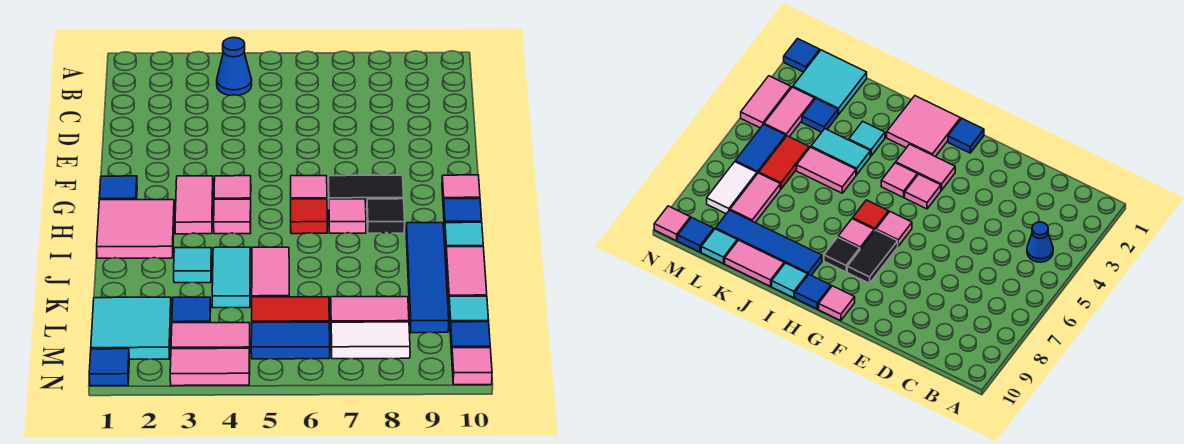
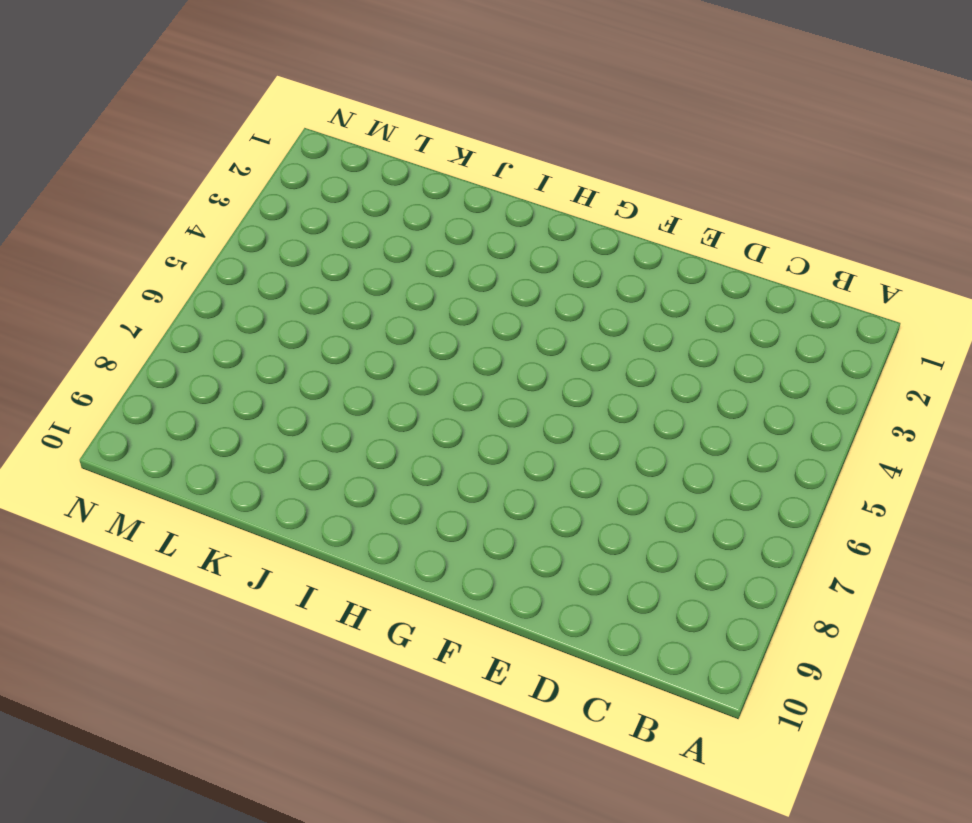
none -> blue 1x1 cone [217,37,252,95]
none -> blue 1x1 tile [99,176,137,200]
none -> pink 1x2 tile [175,176,213,234]
none -> pink 1x1 tile [214,176,251,199]

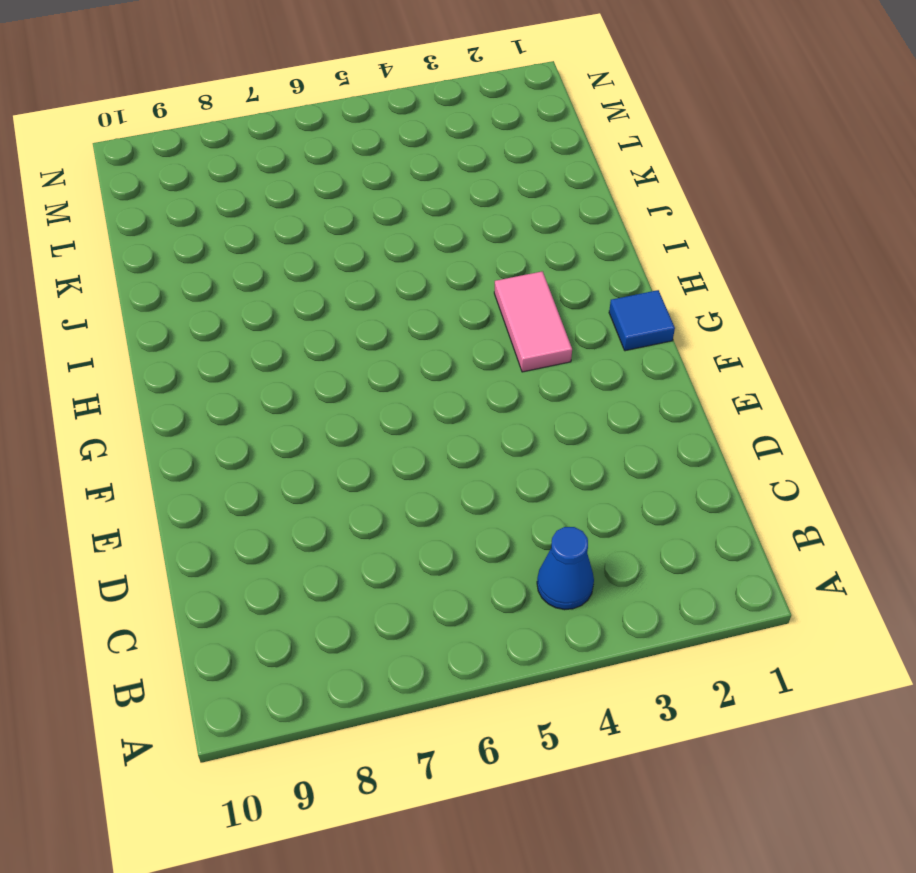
none -> pink 1x1 tile [214,176,251,199]
none -> pink 1x1 tile [291,176,327,199]
none -> black 1x2 tile [328,175,404,209]
none -> pink 1x1 tile [442,175,480,206]

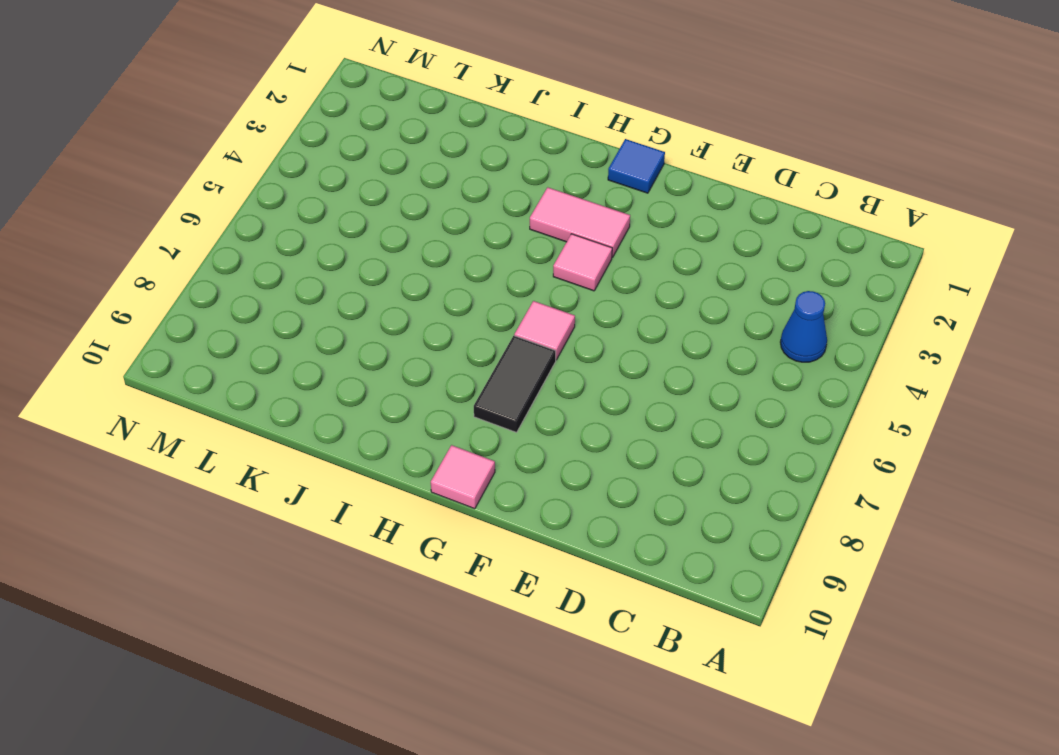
none -> pink 2x2 tile [97,200,174,258]
none -> pink 1x1 tile [214,199,251,234]
none -> red 1x1 tile [291,199,328,234]
none -> pink 1x1 tile [329,199,366,233]

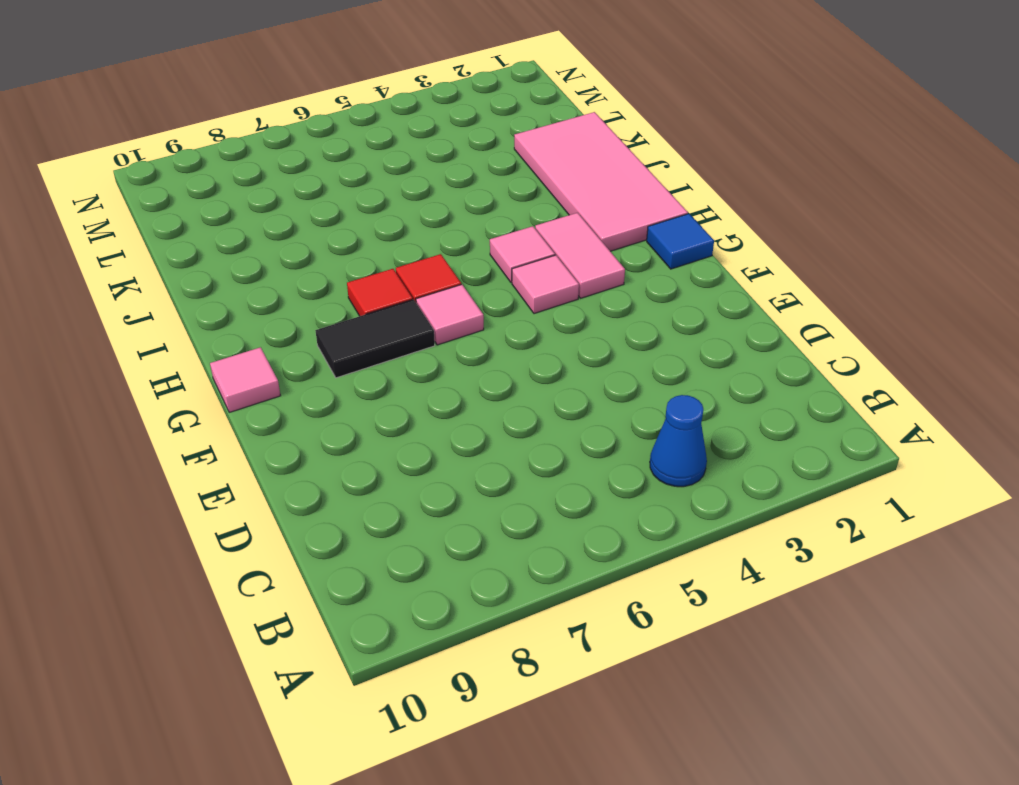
pink 2x4 tile [514,112,688,251] -> pink 2x2 tile [97,200,174,258]
red 1x1 tile [347,269,413,316] -> pink 1x1 tile [329,199,366,233]
none -> black 1x1 tile [367,199,405,233]
none -> blue 1x1 tile [443,199,482,230]
none -> blue 1x4 tile [406,223,449,333]
none -> cyan 1x1 tile [445,222,483,248]

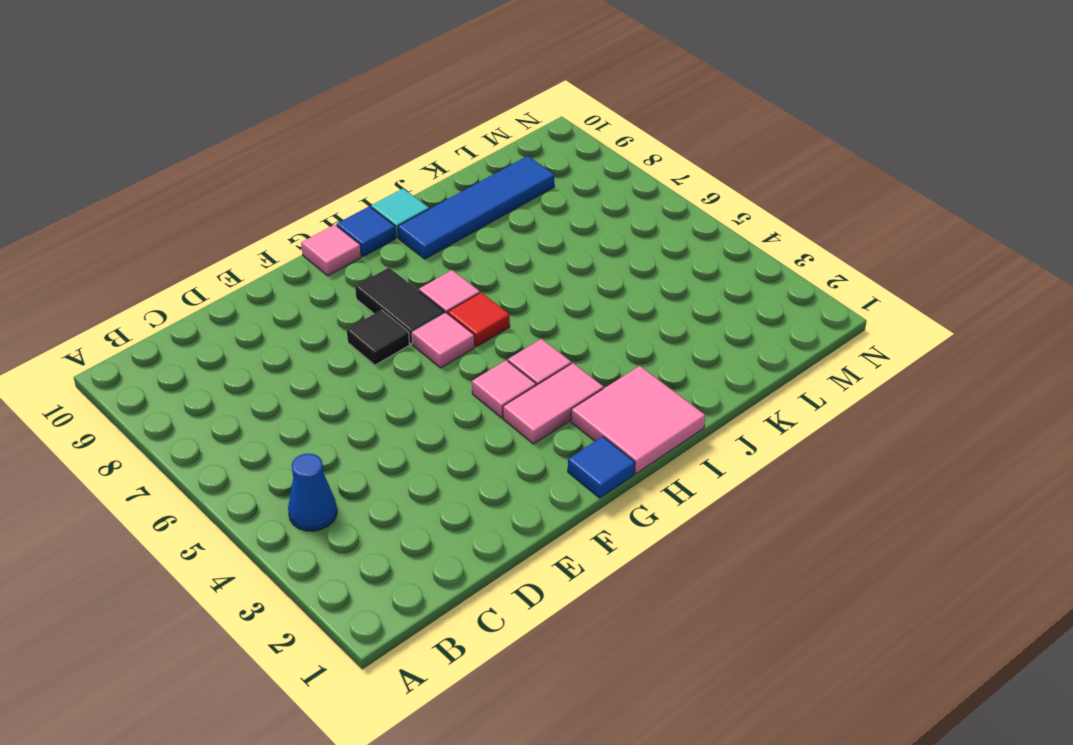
black 1x1 tile [347,310,410,365] -> black 1x1 tile moved to [367,199,405,233]
none -> cyan 1x1 tile [174,248,212,283]
none -> cyan 1x2 tile [212,247,250,308]
none -> pink 1x2 tile [252,247,289,297]
none -> pink 1x2 tile [446,247,487,301]

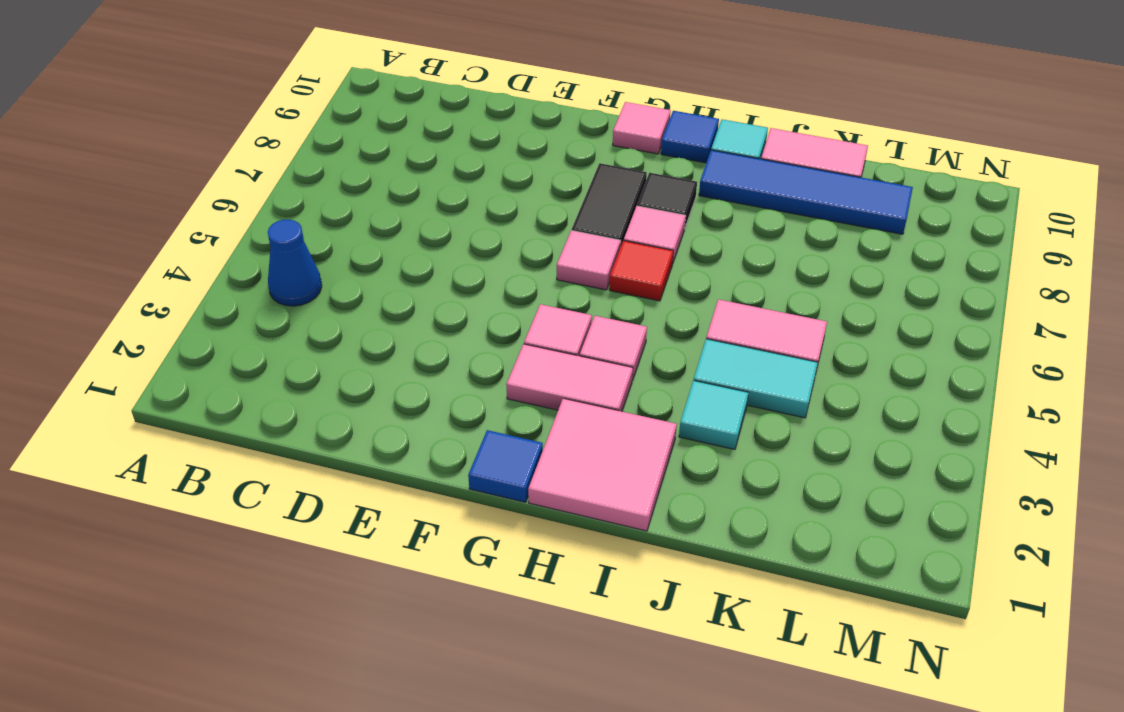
none -> cyan 2x2 tile [91,297,171,359]
none -> blue 1x1 tile [172,297,211,323]
none -> red 1x2 tile [252,297,329,323]
none -> pink 1x2 tile [331,297,409,322]

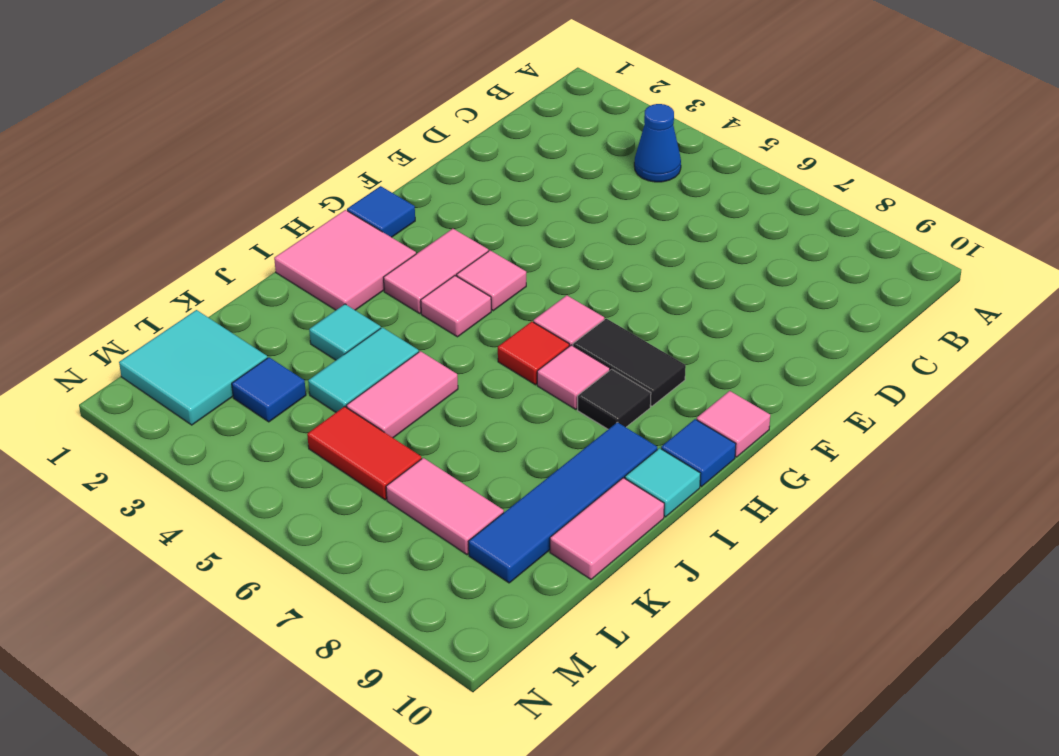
none -> cyan 1x1 tile [449,296,489,329]
none -> pink 1x2 tile [171,323,250,349]
none -> blue 1x2 tile [251,322,330,359]
none -> white 1x2 tile [331,322,410,359]

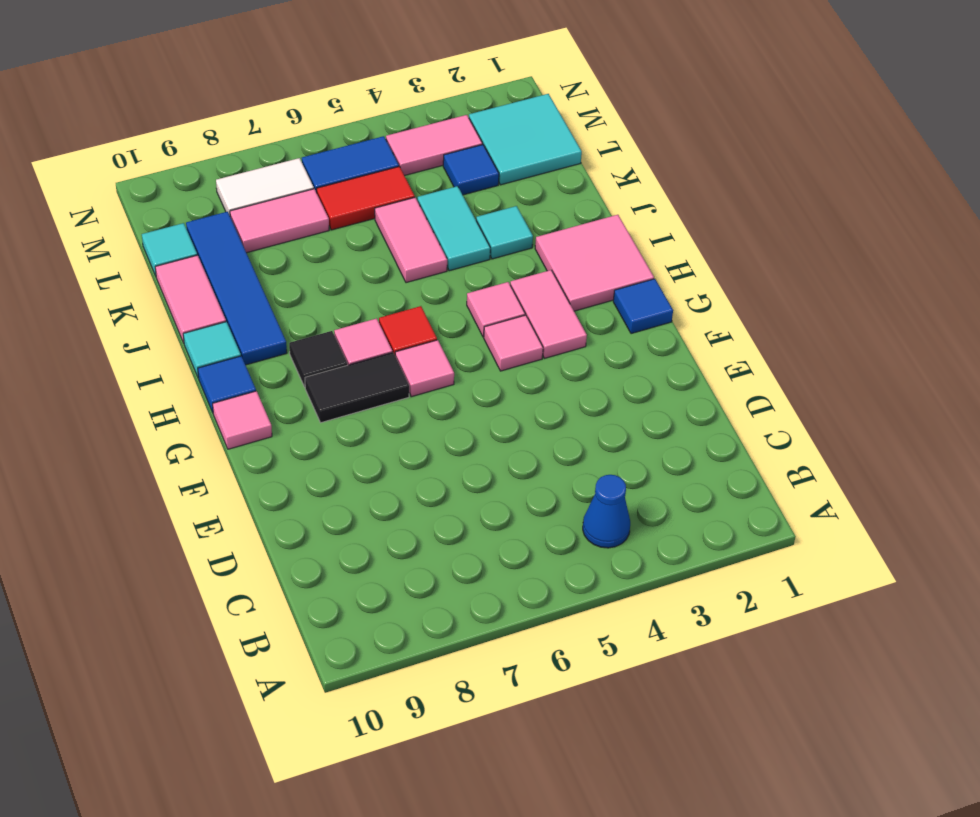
none -> blue 1x1 tile [450,322,490,354]
none -> blue 1x1 tile [89,349,129,386]
none -> pink 1x2 tile [170,348,250,386]
none -> pink 1x1 tile [452,348,492,385]

